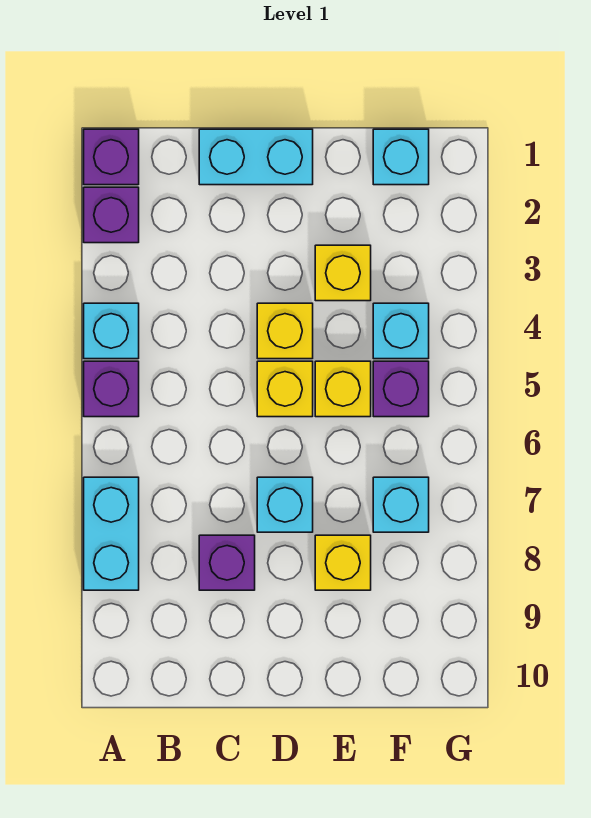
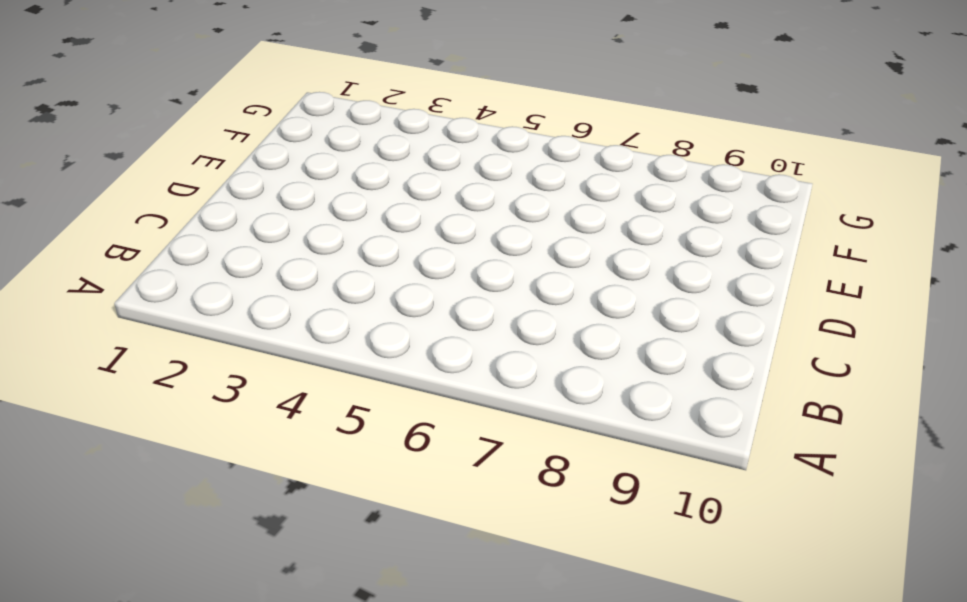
none -> purple 1x1 brick [84,129,139,185]
none -> purple 1x1 brick [84,187,139,243]
none -> cyan 1x1 brick [84,303,139,359]

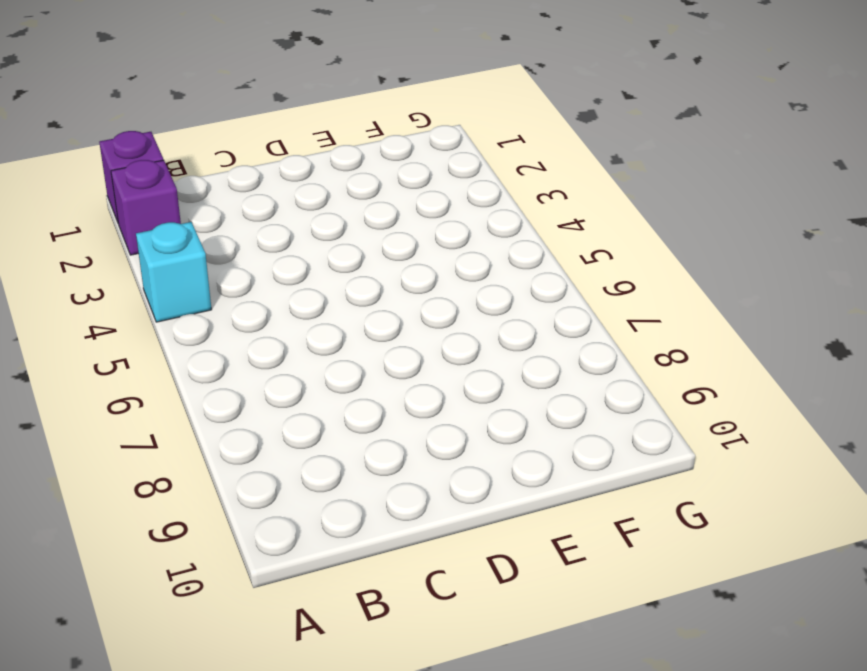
none -> purple 1x1 brick [84,361,139,417]
none -> cyan 1x2 brick [84,477,139,590]
none -> cyan 1x2 brick [199,129,313,185]

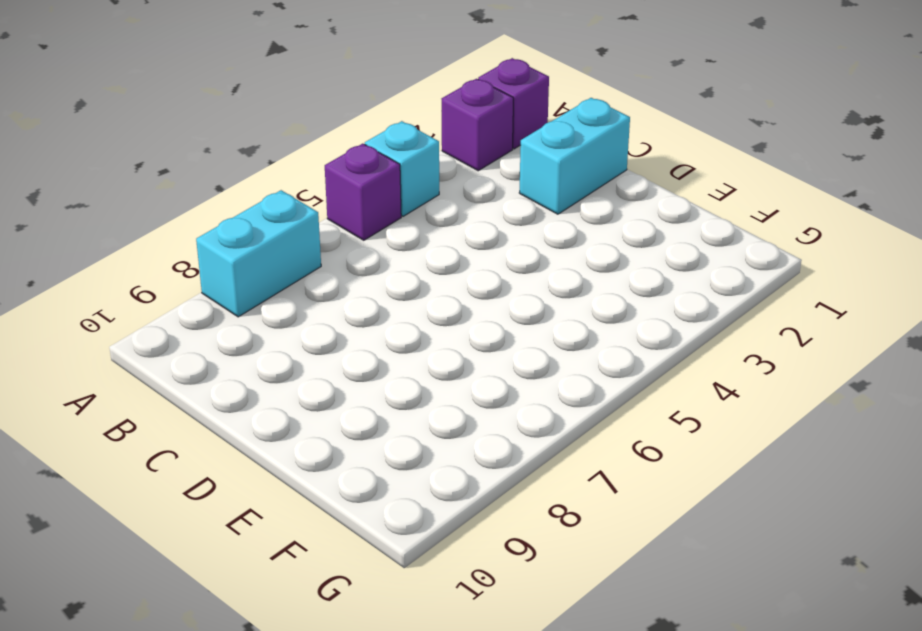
cyan 1x2 brick [519,98,630,214] -> cyan 1x2 brick turned to [199,129,313,185]
none -> purple 1x1 brick [199,535,255,590]
none -> yellow 1x1 brick [257,303,313,359]
none -> yellow 1x1 brick [257,361,313,417]

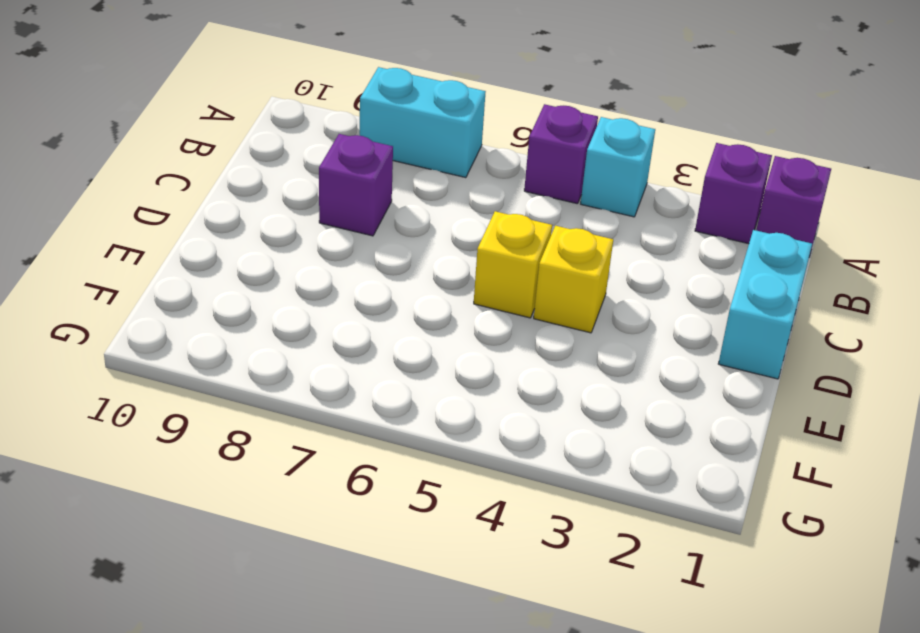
none -> cyan 1x1 brick [257,477,313,532]
none -> yellow 1x1 brick [315,245,371,301]
none -> yellow 1x1 brick [315,361,371,417]

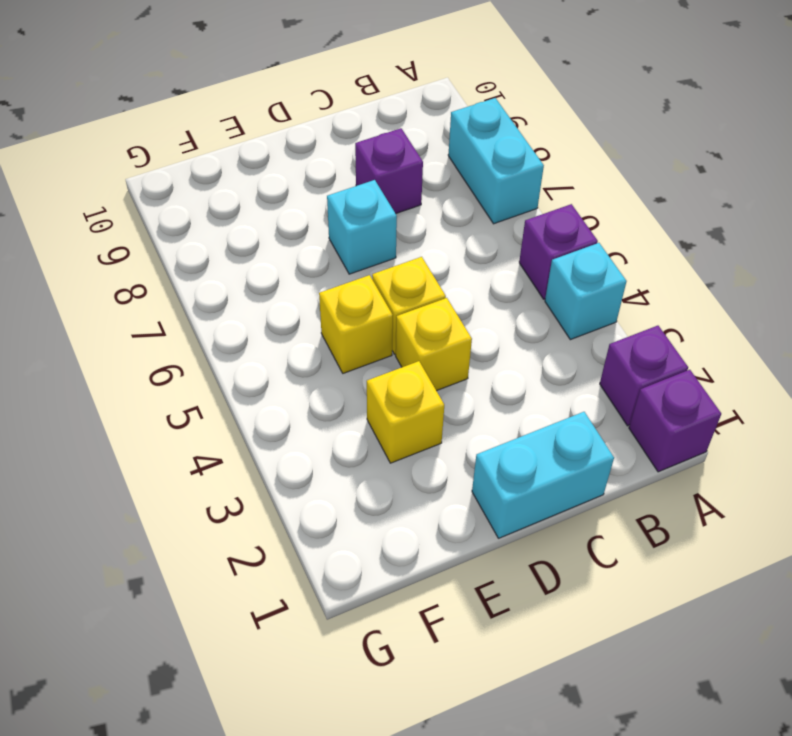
none -> yellow 1x1 brick [315,535,371,590]
none -> cyan 1x1 brick [373,129,429,185]
none -> cyan 1x1 brick [373,303,429,359]

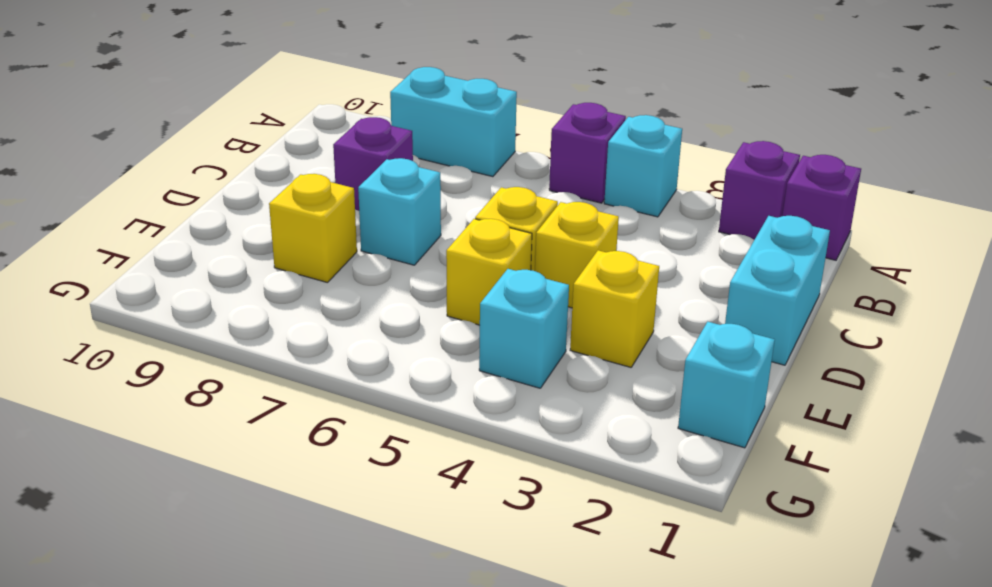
none -> purple 1x1 brick [373,361,429,417]
none -> cyan 1x1 brick [373,477,429,532]

